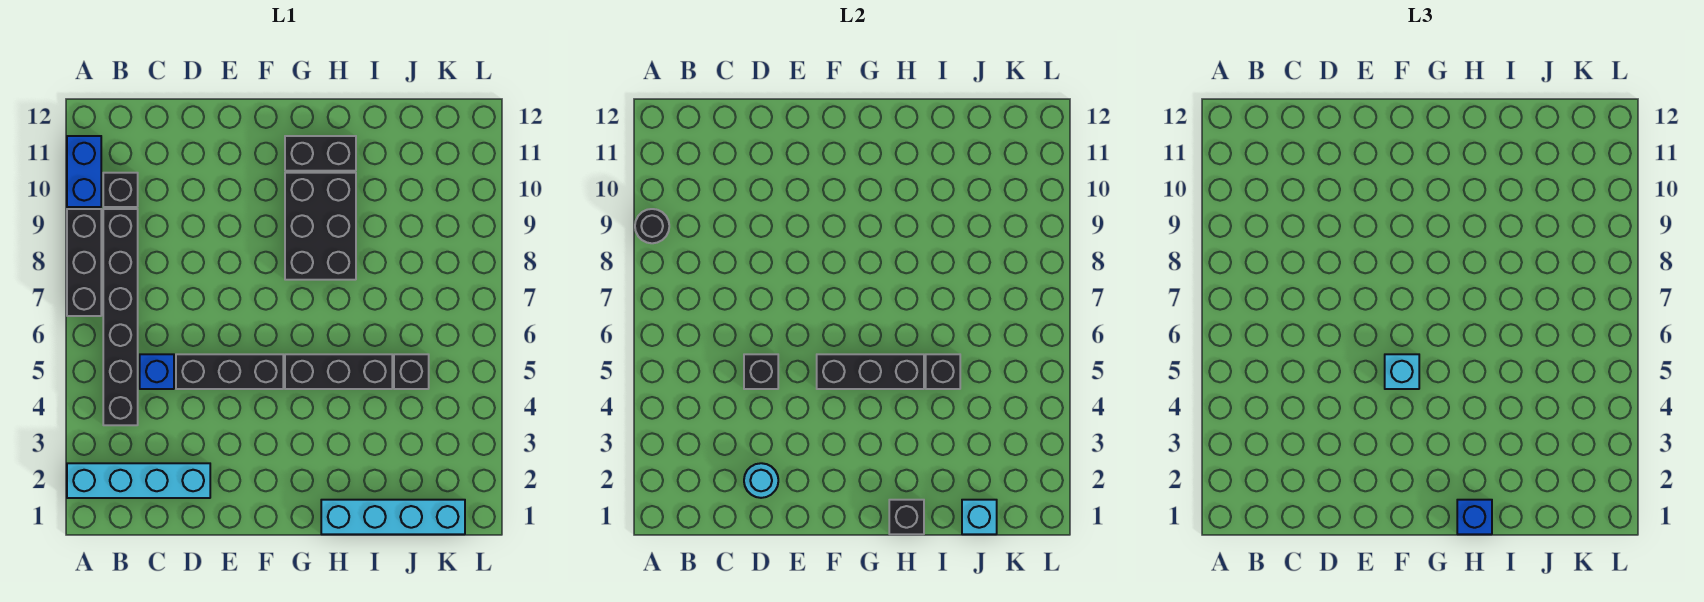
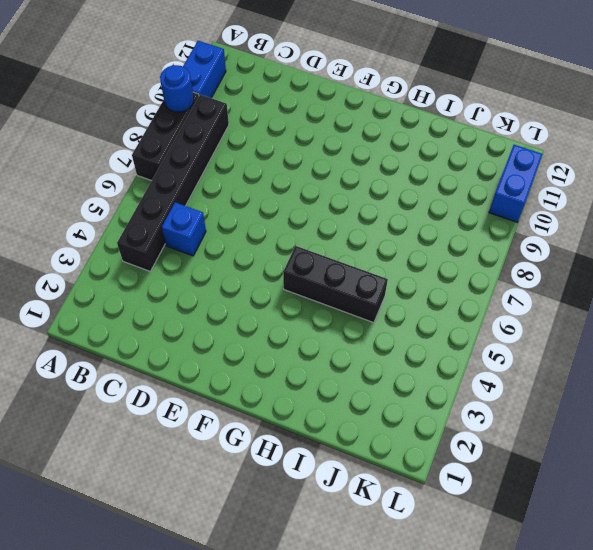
blue 1x1 round brick [160,65,194,112] -> black 1x1 round brick [635,209,669,243]
blue 1x2 brick [489,145,543,222] -> none
none -> cyan 1x4 brick [67,463,210,498]
none -> black 1x1 brick [103,173,138,207]
none -> black 1x3 brick [176,354,283,389]

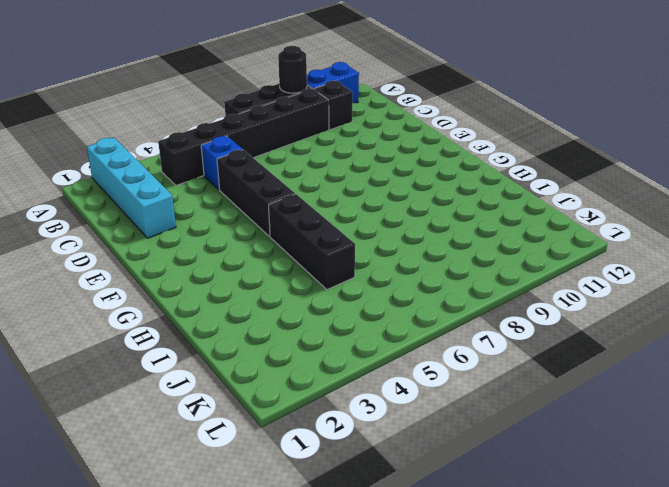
none -> black 2x3 brick [285,173,356,280]
none -> black 1x2 brick [285,136,356,171]
none -> cyan 1x4 brick [321,500,465,534]

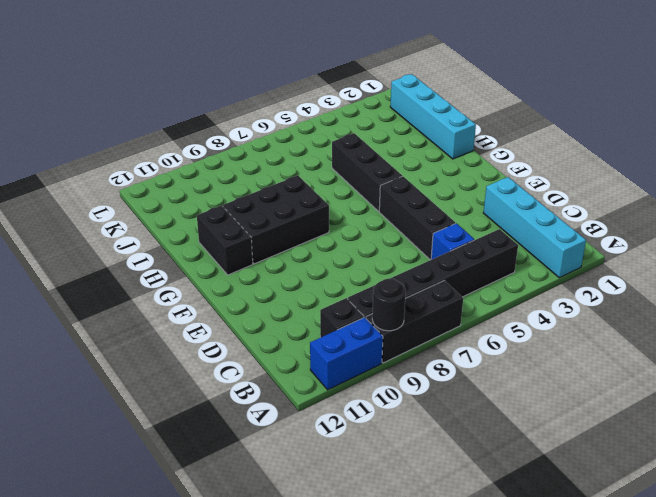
none -> black 1x1 brick [394,354,429,389]
none -> cyan 1x1 round brick [744,463,778,498]
none -> black 1x1 brick [744,354,778,389]

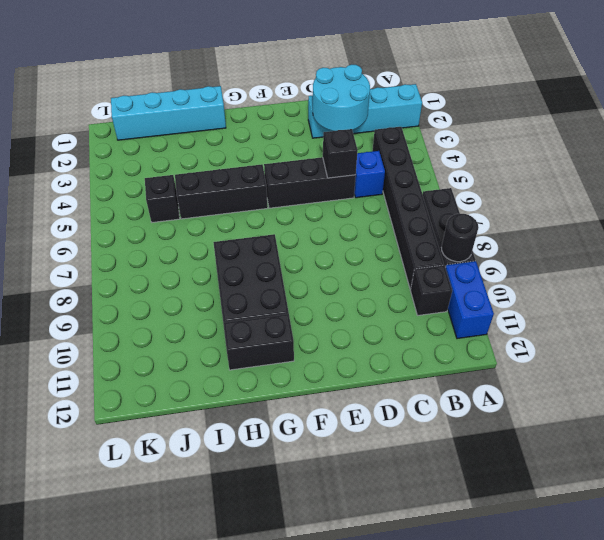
cyan 2x2 round brick [313,65,370,131] -> cyan 1x1 round brick [744,463,778,498]
none -> black 1x3 brick [817,354,924,389]
none -> black 1x1 brick [889,500,924,534]
none -> black 1x1 brick [926,354,960,389]

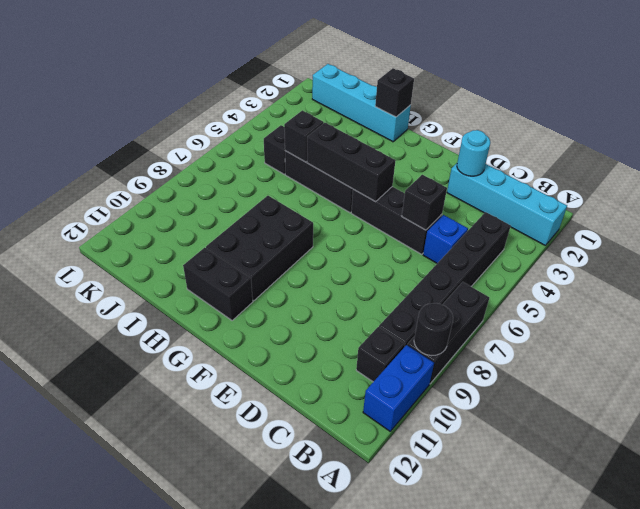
none -> cyan 1x1 brick [962,500,997,534]
none -> cyan 1x1 brick [1385,354,1419,389]
none -> blue 1x1 brick [1457,500,1492,534]

